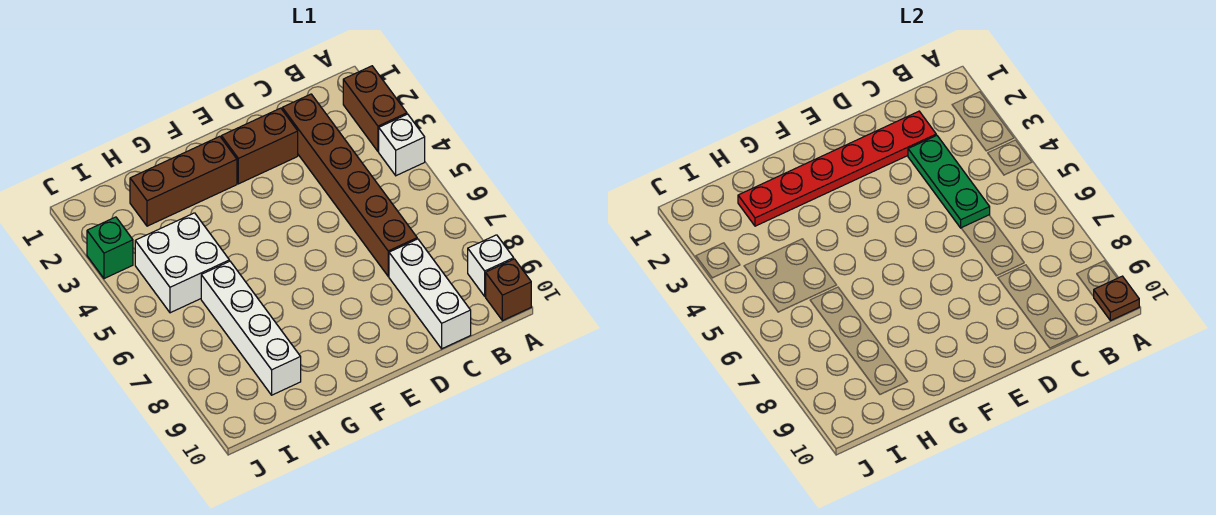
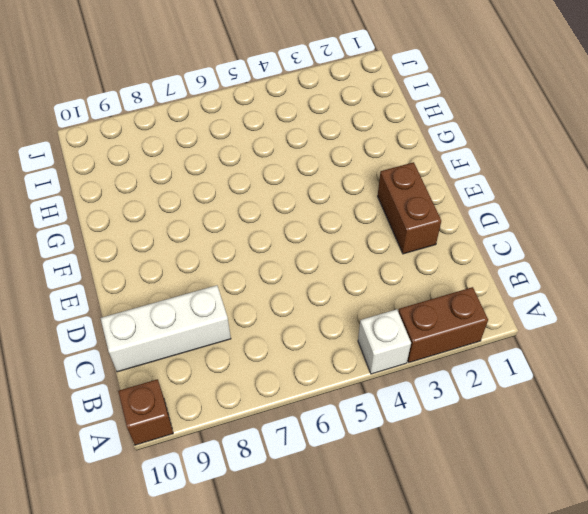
none -> white 1x1 brick [468,235,514,296]
none -> brown 1x6 brick [282,94,417,276]
none -> brown 1x3 brick [130,136,237,226]

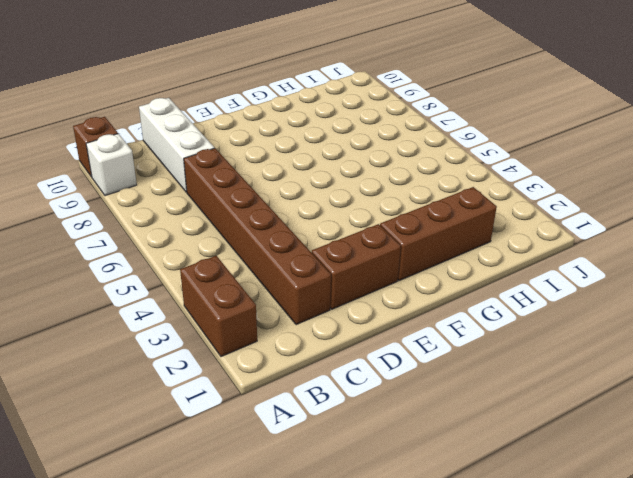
none -> white 1x1 brick [379,114,425,176]
none -> white 2x2 brick [135,213,229,313]
none -> white 1x4 brick [201,261,301,395]

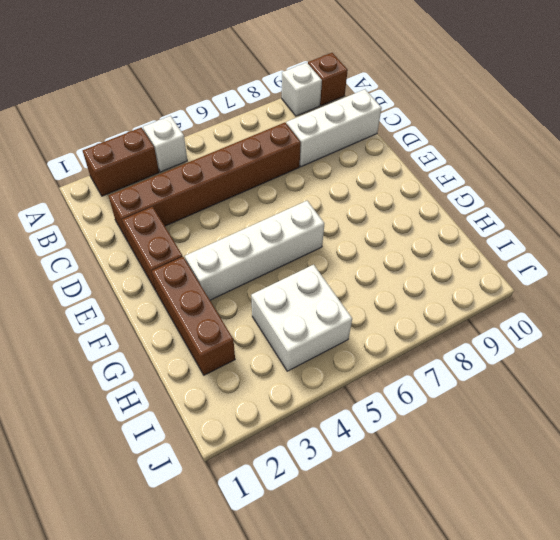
white 1x4 brick [185,201,324,300] -> white 1x4 brick moved to [201,261,301,395]
none -> green 1x1 brick [87,217,133,279]
none -> brown 1x1 plate [1094,276,1139,321]
none -> red 1x6 plate [738,111,936,226]

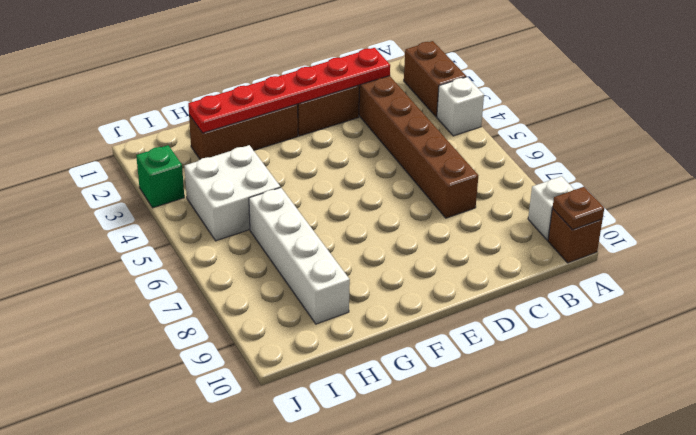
none -> white 1x3 brick [389,239,471,349]
none -> green 1x3 plate [908,135,990,228]

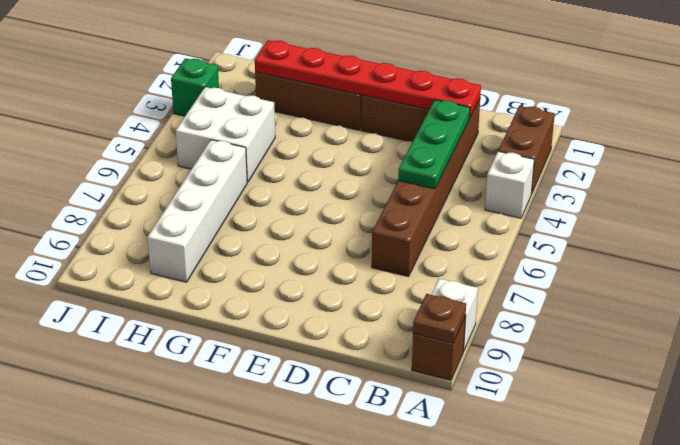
none -> white 1x3 brick [389,239,471,349]

